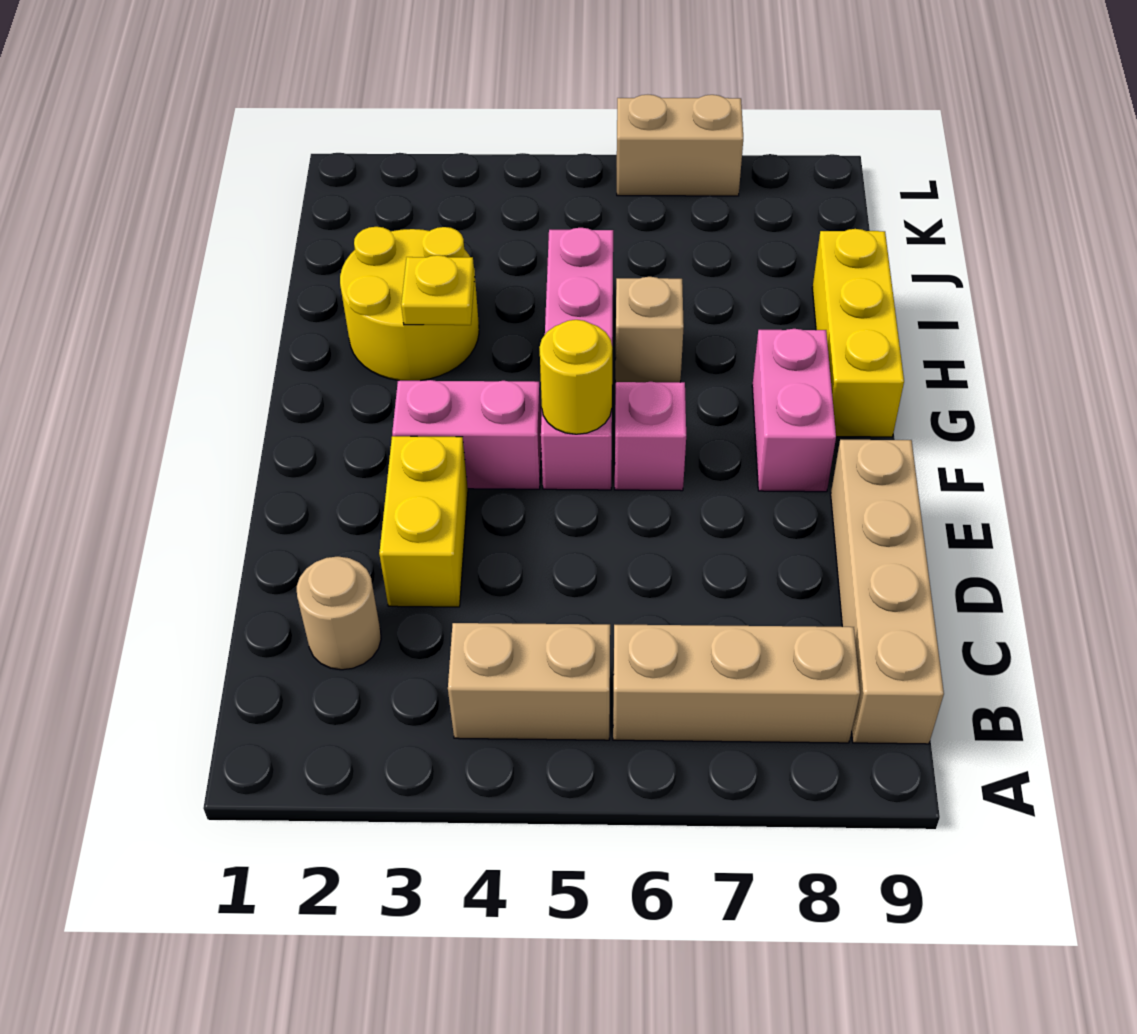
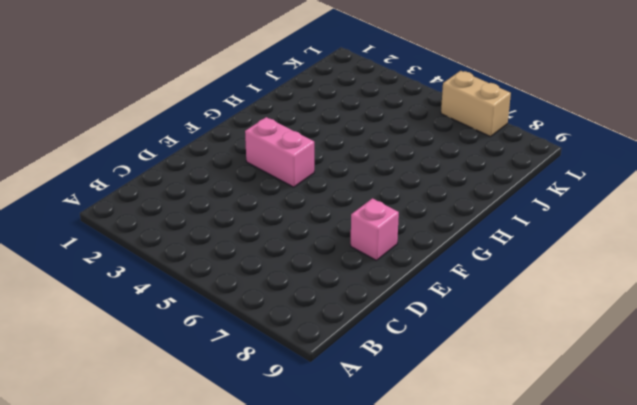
pink 1x1 brick [351,198,399,260] -> pink 1x1 brick moved to [615,382,686,491]
none -> tan 1x2 brick [448,623,610,740]
none -> tan 1x3 brick [613,625,860,743]
none -> tan 1x4 brick [831,440,944,744]

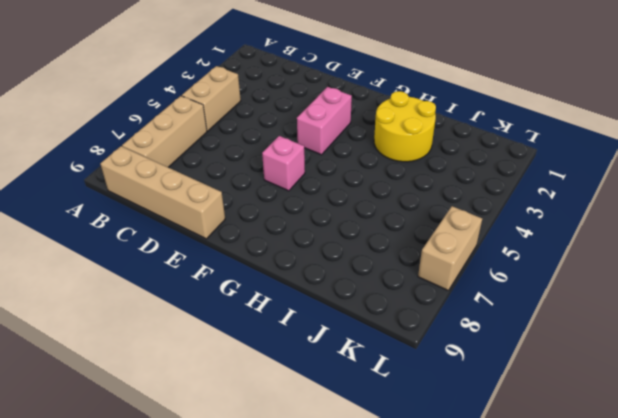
none -> tan 1x1 round brick [297,557,381,670]
none -> yellow 1x2 brick [379,436,468,607]
none -> pink 1x4 brick [541,228,613,490]

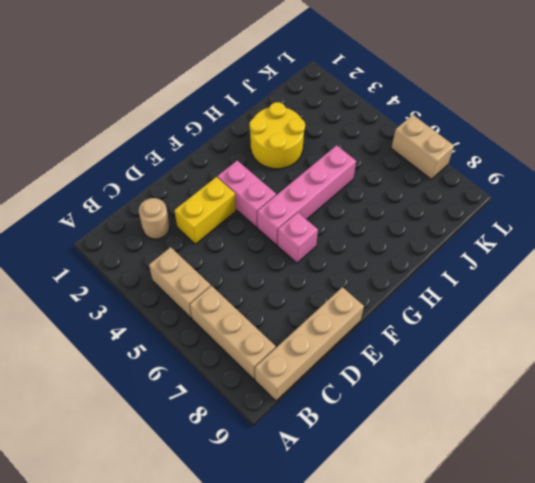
none -> pink 1x2 brick [752,329,836,492]
none -> yellow 1x3 brick [812,229,904,437]
none -> tan 1x1 brick [615,277,684,382]

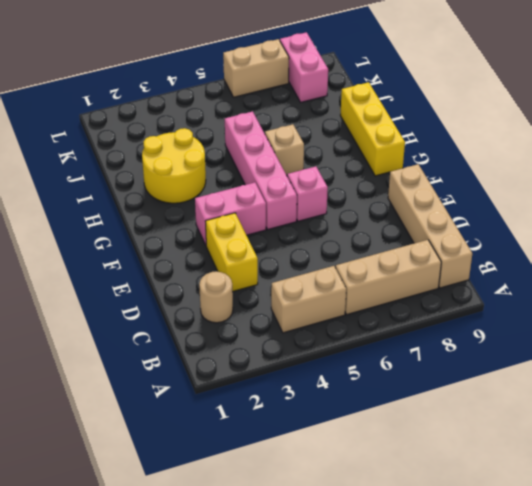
pink 1x2 brick [280,32,328,102] -> pink 1x2 brick moved to [752,329,836,492]
none -> yellow 1x1 round brick [539,320,612,434]
none -> yellow 1x1 plate [401,255,475,325]

